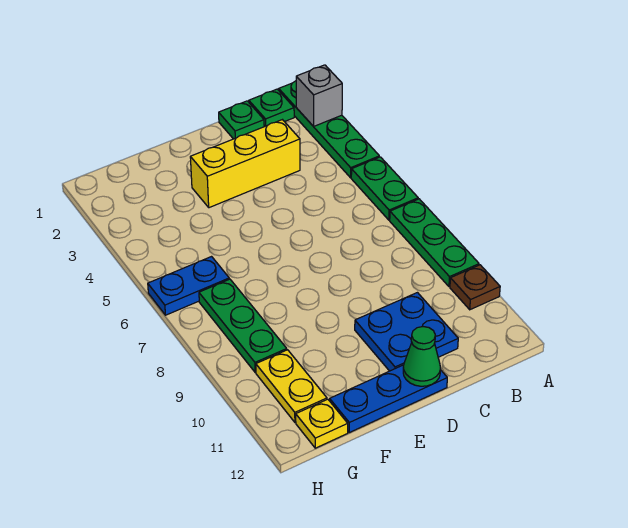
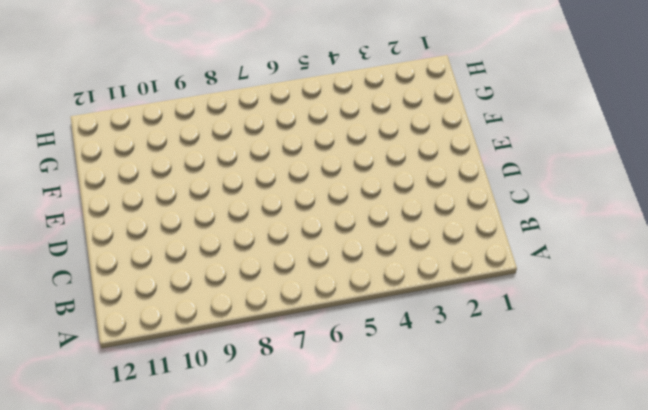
none -> green 1x4 plate [279,81,379,178]
none -> green 1x2 plate [351,157,418,220]
none -> green 1x3 plate [390,199,479,287]

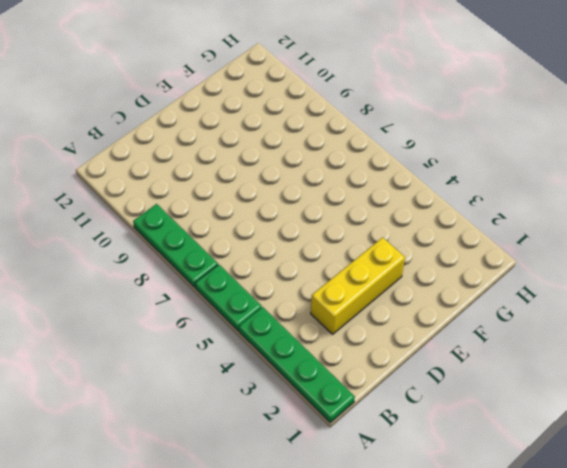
none -> brown 1x1 plate [450,265,500,310]
none -> green 1x1 plate [249,89,294,127]
none -> green 1x1 plate [219,101,264,139]

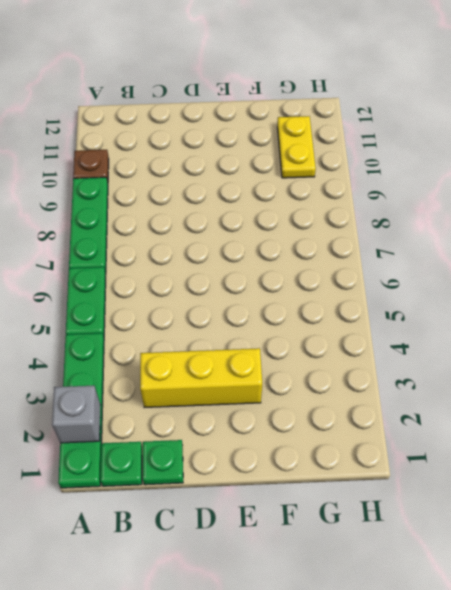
none -> blue 2x2 plate [355,293,458,371]
none -> blue 1x3 plate [330,365,447,432]
none -> blue 1x2 plate [148,257,229,315]

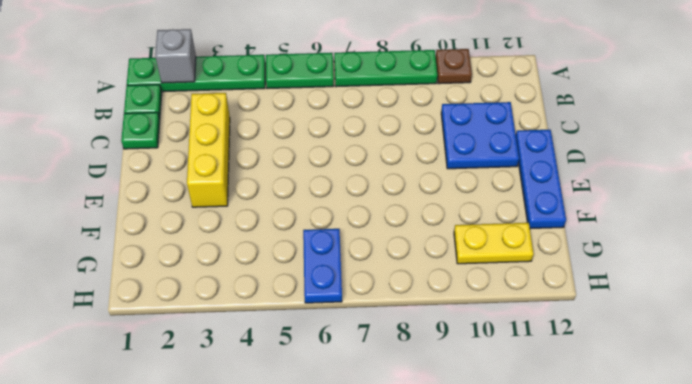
none -> green 1x3 plate [199,279,287,372]
none -> yellow 1x1 plate [296,399,348,448]
none -> green 1x1 cone [403,326,441,386]

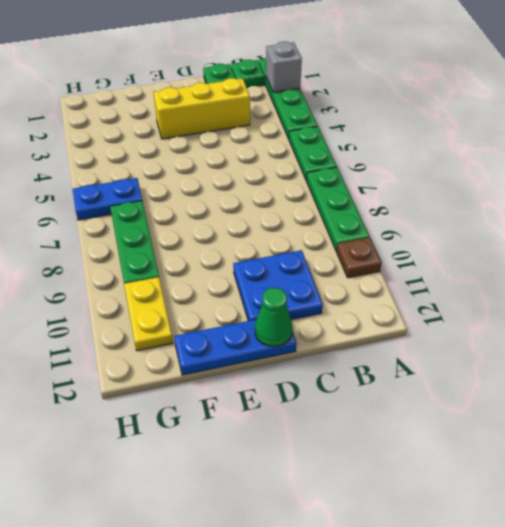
none -> yellow 1x1 plate [296,399,348,448]

